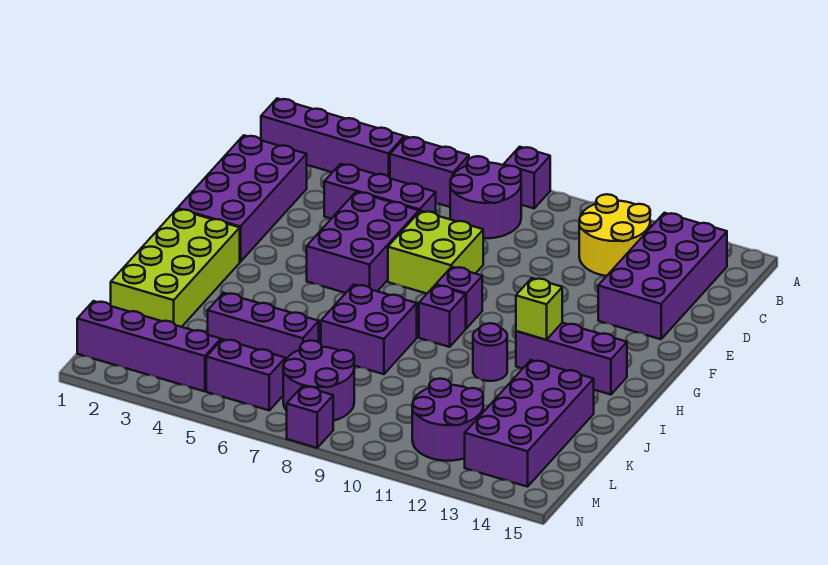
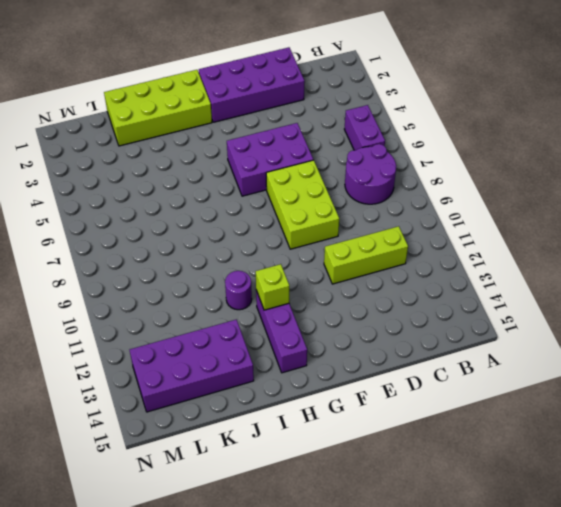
lime 1x3 brick [324,226,408,284] -> yellow 2x2 round brick [579,194,650,276]
lime 2x3 brick [266,160,339,249] -> lime 2x2 brick [388,211,483,294]
none -> purple 1x1 brick [504,147,550,208]
none -> purple 1x4 brick [261,99,404,177]
none -> purple 2x4 brick [598,213,727,339]

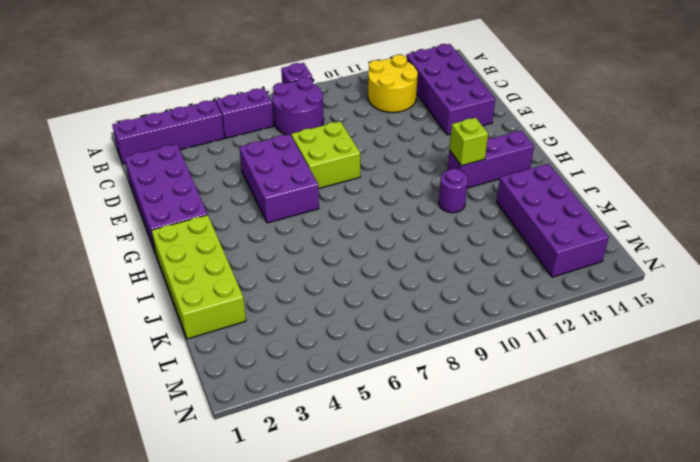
none -> purple 1x3 brick [324,164,436,219]
none -> purple 1x1 brick [436,267,482,328]
none -> purple 1x1 brick [419,285,466,347]

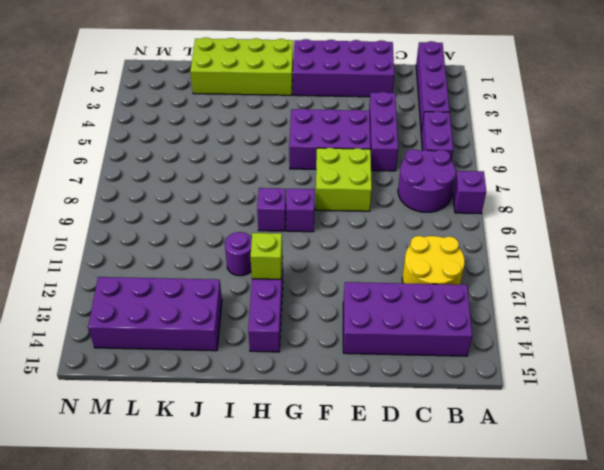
none -> purple 2x2 brick [321,285,417,374]
none -> purple 1x3 brick [208,293,319,360]
none -> purple 2x2 round brick [283,340,354,421]

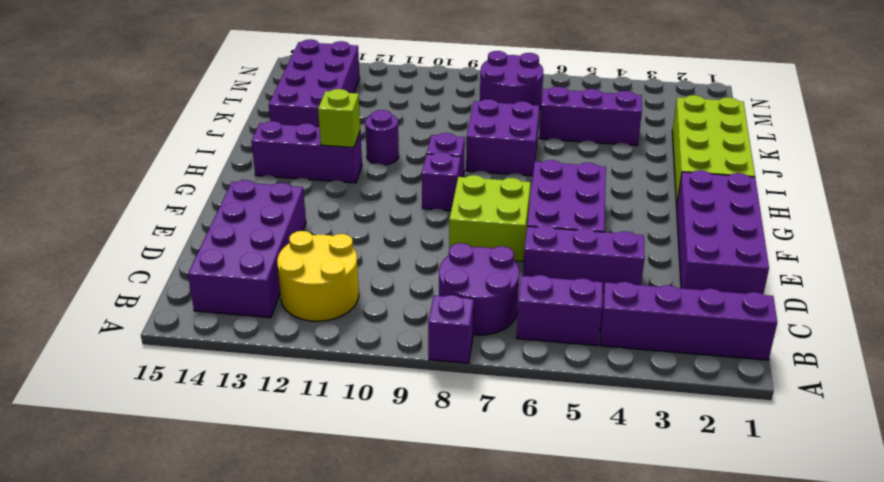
none -> purple 2x2 round brick [412,379,483,461]
none -> purple 1x4 brick [77,301,221,391]
none -> purple 1x2 brick [206,339,285,410]

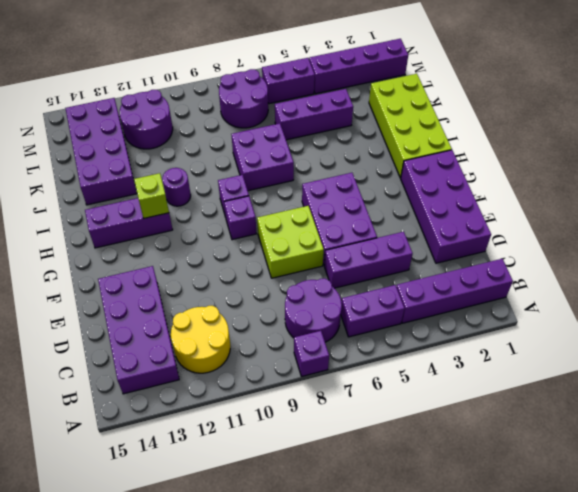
none -> purple 1x1 brick [287,386,333,448]

